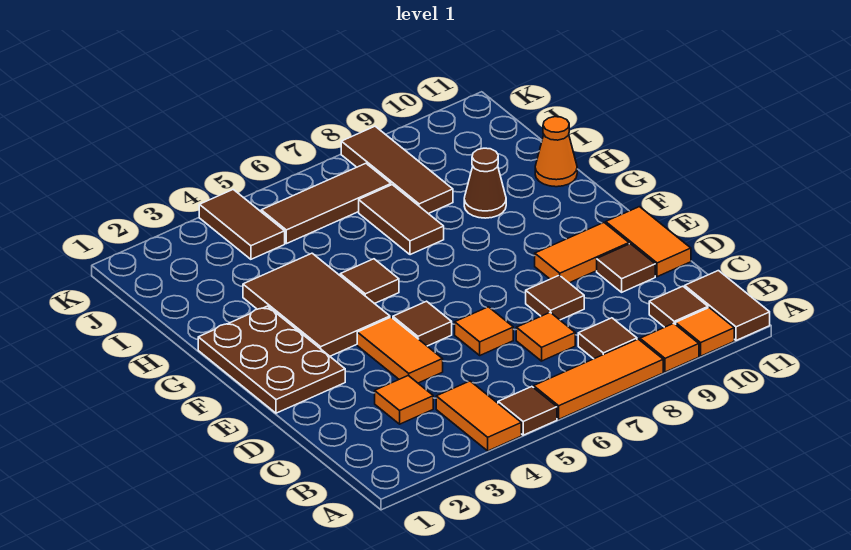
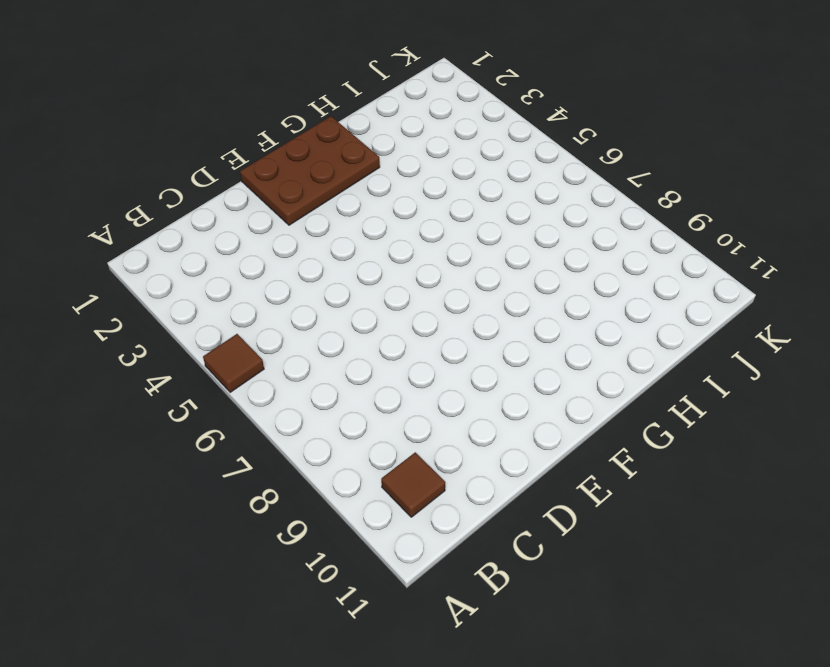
none -> orange 1x2 tile [436,381,521,451]
none -> orange 1x3 tile [534,339,663,419]
none -> orange 1x1 tile [640,323,699,372]

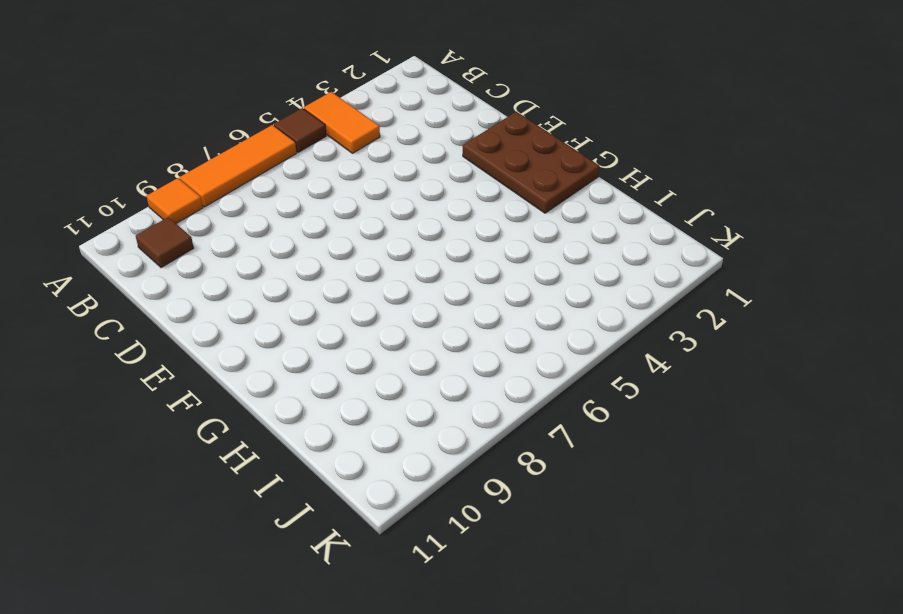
none -> orange 1x1 tile [676,308,734,356]
none -> brown 1x2 tile [685,271,770,340]
none -> brown 1x1 tile [578,318,637,359]

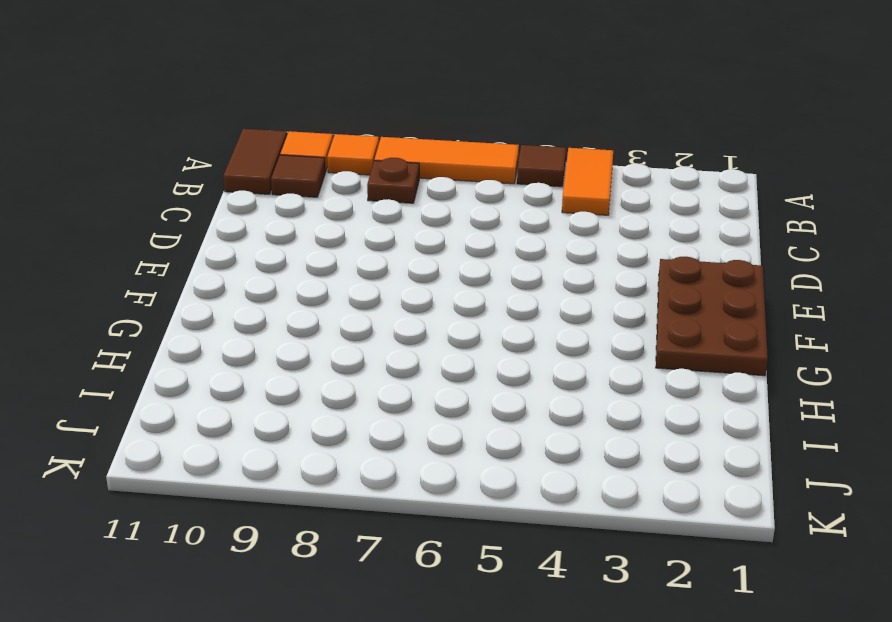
brown 1x1 plate [367,158,419,203] -> brown 1x1 tile [578,318,637,359]
none -> orange 1x1 tile [375,375,433,424]
none -> orange 1x1 tile [516,312,575,361]
none -> orange 1x2 tile [357,317,443,383]

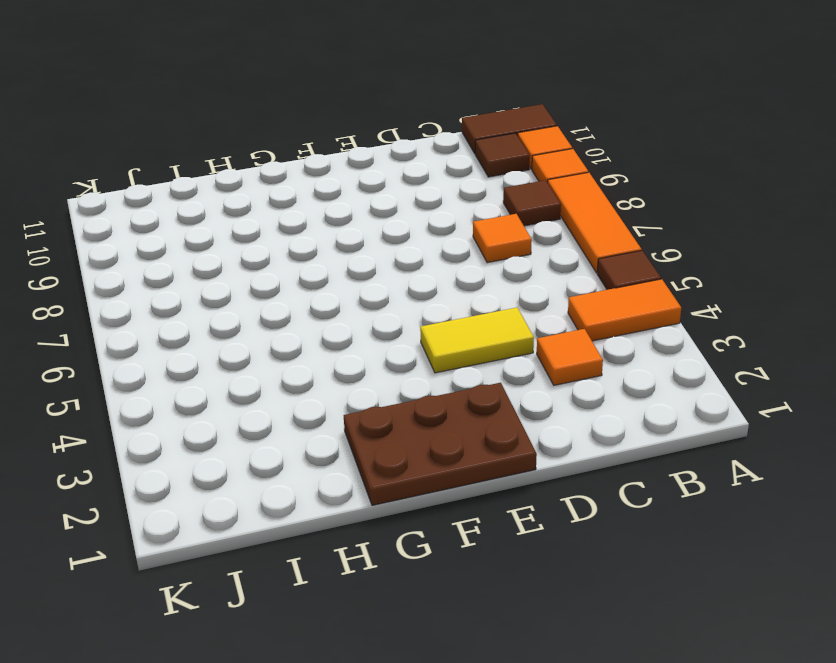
yellow 1x2 tile [420,308,534,373] -> orange 1x2 tile [357,317,443,383]
none -> orange 1x1 tile [455,307,513,355]
none -> brown 1x1 tile [526,275,584,320]
none -> brown 1x1 tile [597,244,655,292]

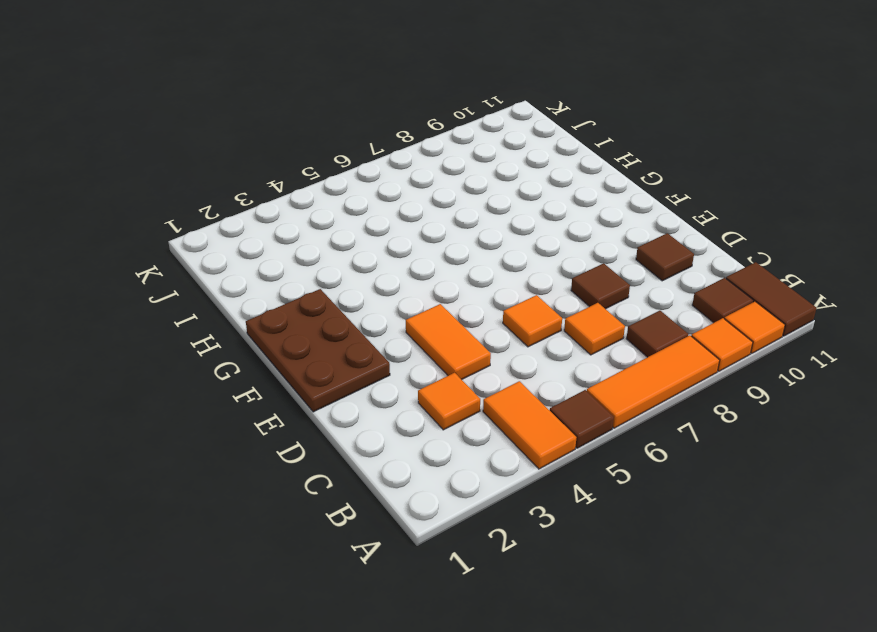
none -> orange 1x2 tile [606,207,691,277]
none -> brown 1x1 tile [393,301,452,346]
none -> orange 1x2 tile [535,223,629,283]

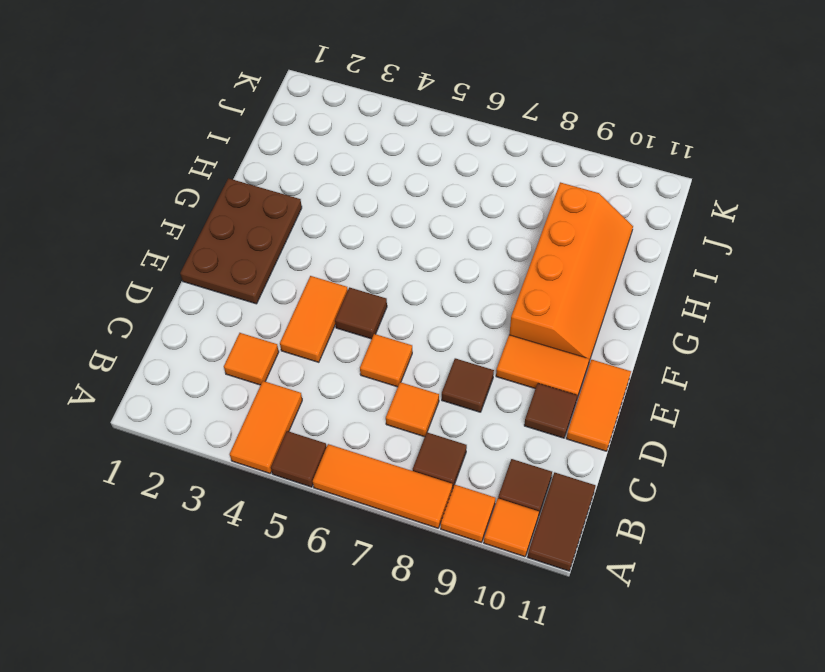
orange 2x4 slope [509,182,633,364] -> brown 1x1 cone [464,148,506,218]
none -> brown 2x3 tile [243,253,390,356]
none -> brown 1x1 tile [340,259,399,304]
none -> brown 1x2 tile [359,185,444,255]

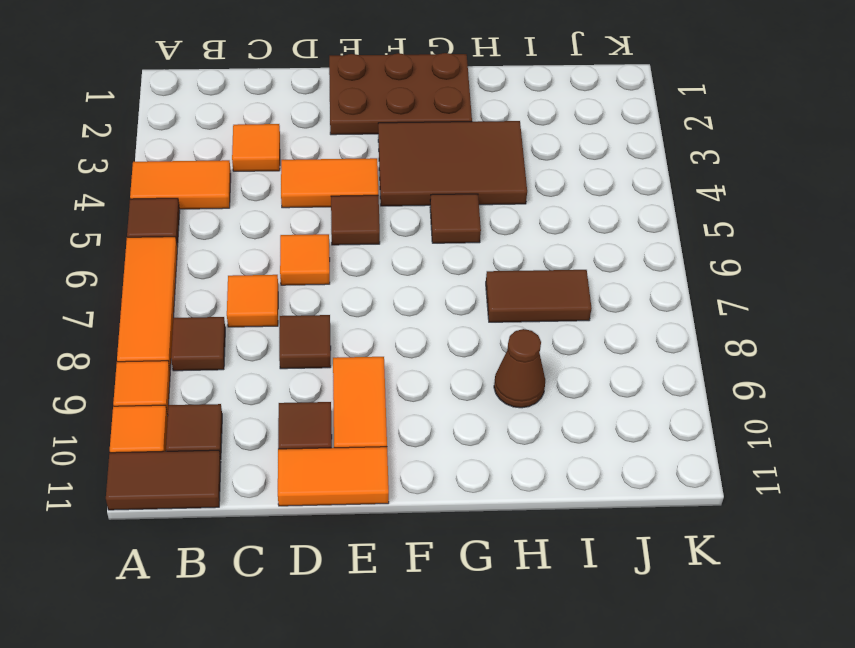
none -> orange 1x1 cone [535,117,577,187]
none -> brown 1x3 tile [341,126,453,214]
none -> brown 1x2 tile [199,190,285,259]

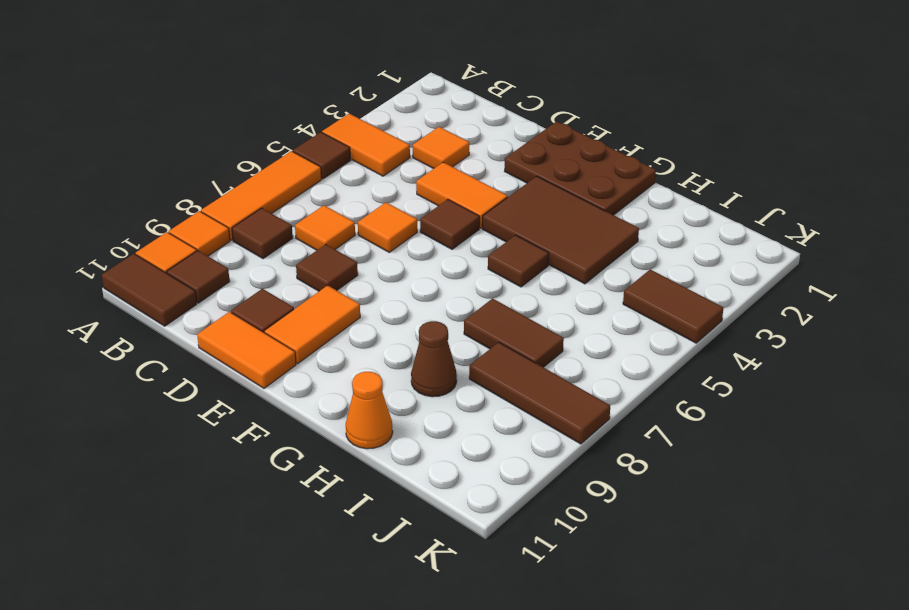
none -> brown 1x3 tile [261,163,391,244]

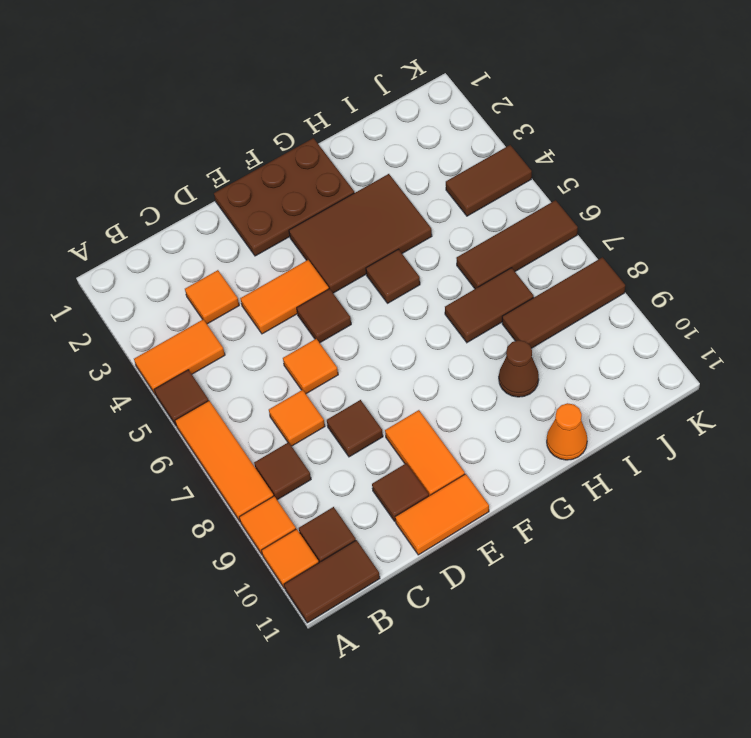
brown 1x3 tile [456,200,578,289] -> brown 1x3 tile turned to [261,163,391,244]

